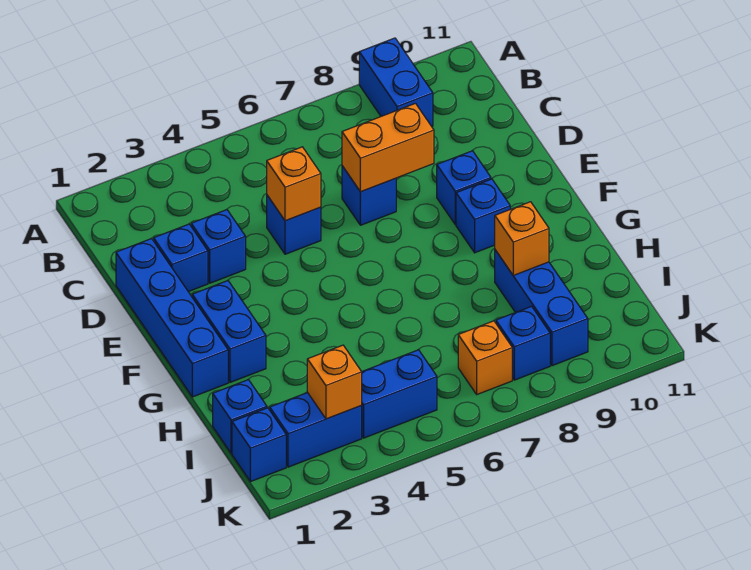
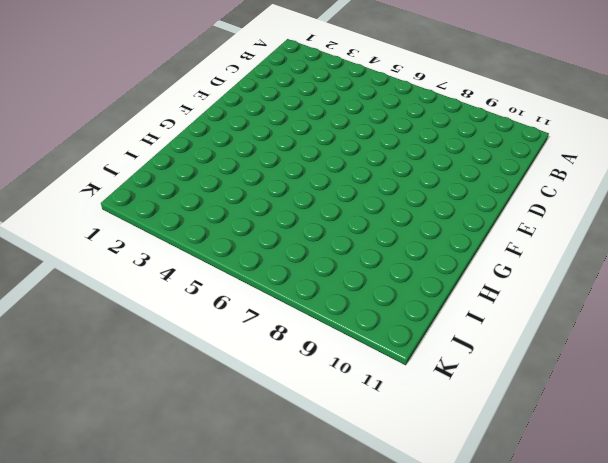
none -> blue 1x2 brick [359,38,433,126]
none -> blue 1x4 brick [116,239,228,397]
none -> blue 1x1 brick [154,224,208,292]

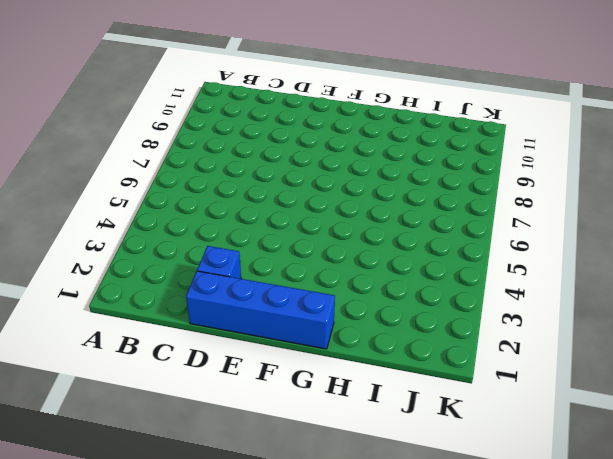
none -> blue 1x2 brick [359,38,433,126]
none -> blue 1x1 brick [191,210,246,283]
none -> blue 1x1 brick [267,195,321,254]

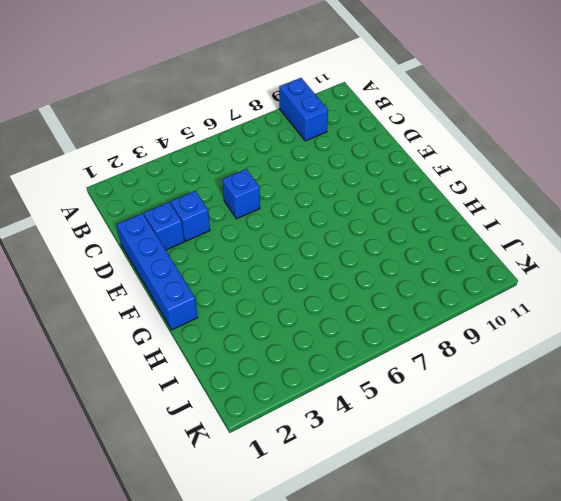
none -> blue 1x1 brick [342,166,396,225]
none -> blue 1x1 brick [437,151,491,224]
none -> blue 1x2 brick [192,280,266,382]

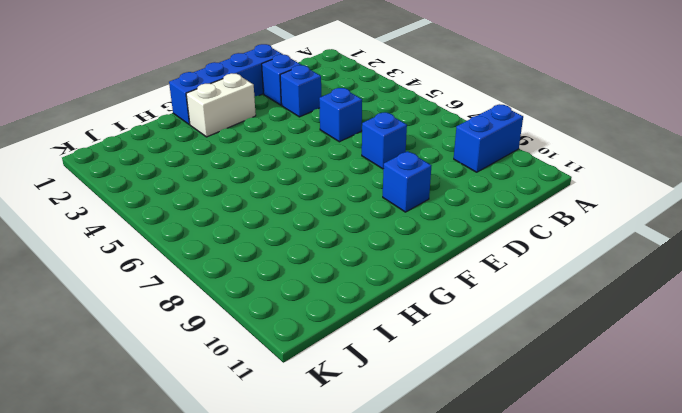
white 1x2 brick [186,73,256,137] -> blue 1x2 brick [192,280,266,382]
none -> blue 1x1 brick [456,179,510,253]
none -> blue 1x3 brick [495,250,588,366]
none -> blue 1x1 brick [213,380,267,453]

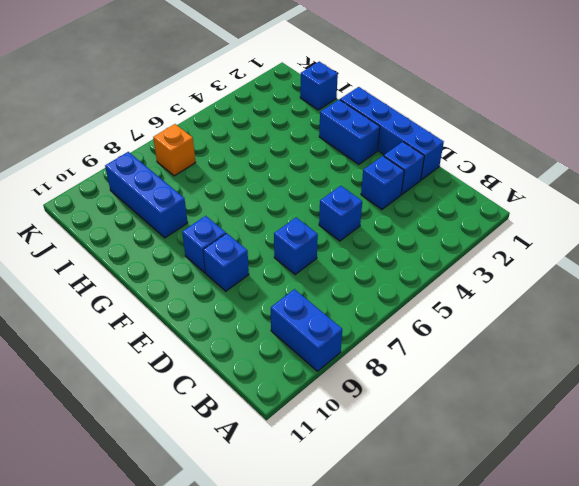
none -> blue 1x1 brick [232,408,286,482]
none -> blue 1x2 brick [270,392,362,467]
none -> blue 1x2 brick [361,350,437,438]

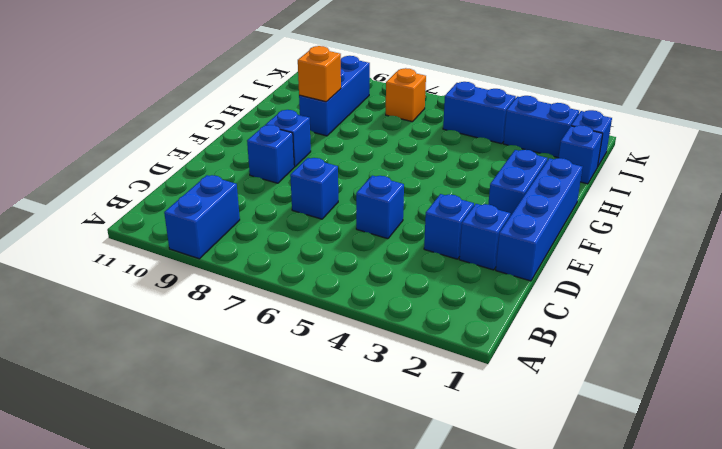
none -> blue 1x1 brick [496,306,550,380]
none -> orange 1x1 brick [267,147,321,221]
none -> orange 1x2 brick [342,103,434,192]

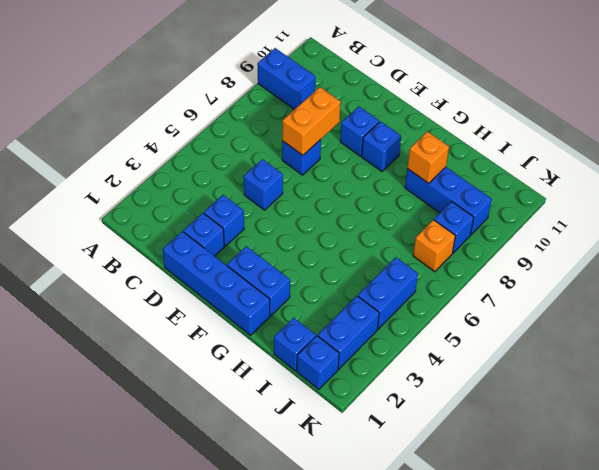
none -> orange 1x1 brick [267,147,321,221]
none -> orange 1x1 brick [307,345,362,419]

